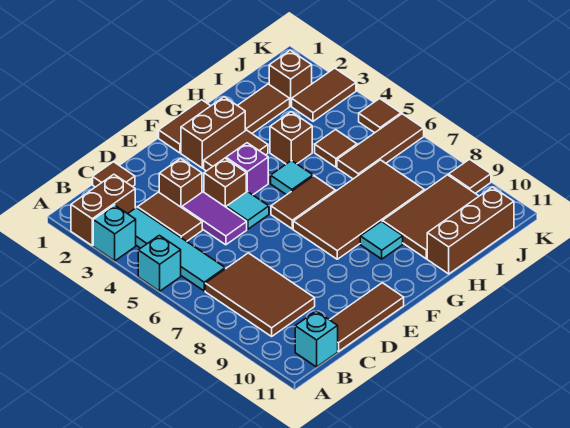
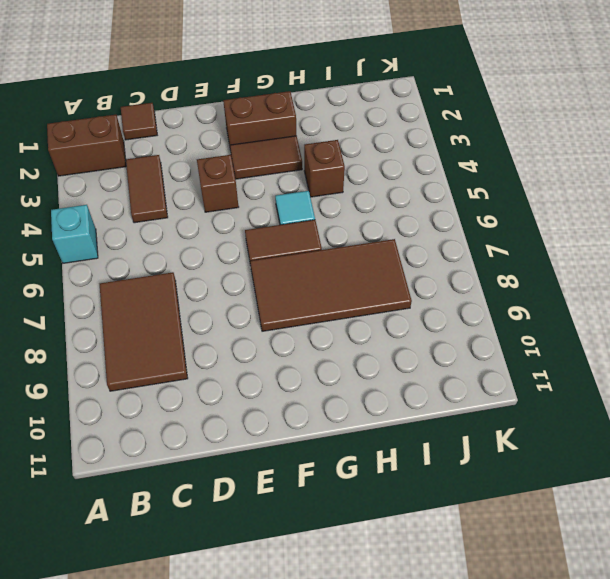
none -> cyan 1x1 brick [93,205,136,261]
none -> cyan 1x4 tile [128,208,225,291]
none -> cyan 1x1 brick [295,311,338,367]
none -> brown 1x3 tile [330,283,404,351]

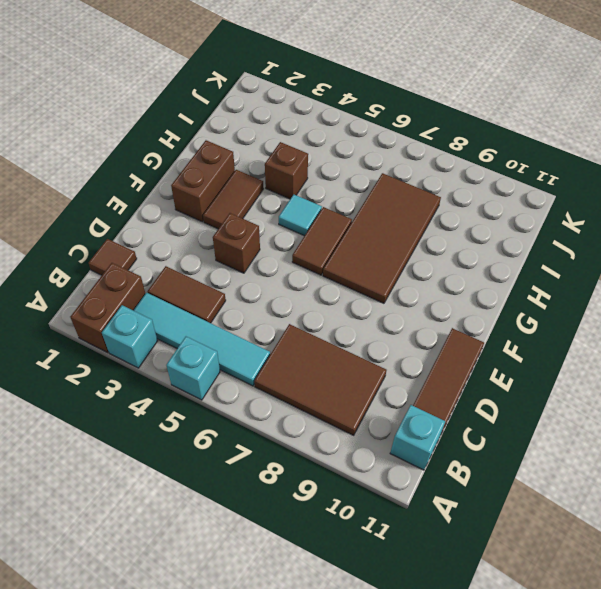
none -> brown 1x1 brick [159,158,202,208]
none -> purple 1x2 tile [182,192,247,245]
none -> cyan 1x1 tile [226,191,269,229]
none -> brown 1x2 tile [159,100,210,153]

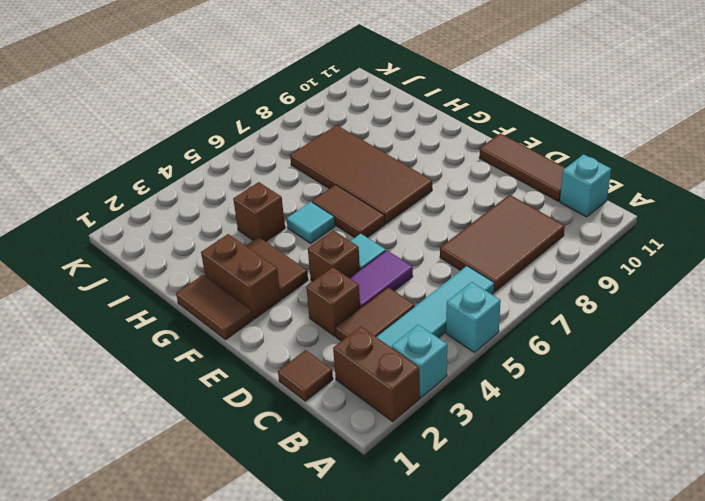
none -> purple 1x1 brick [226,143,268,195]
none -> cyan 1x1 tile [360,221,403,259]
none -> brown 1x2 tile [237,84,290,133]
none -> brown 2x3 tile [382,175,479,259]

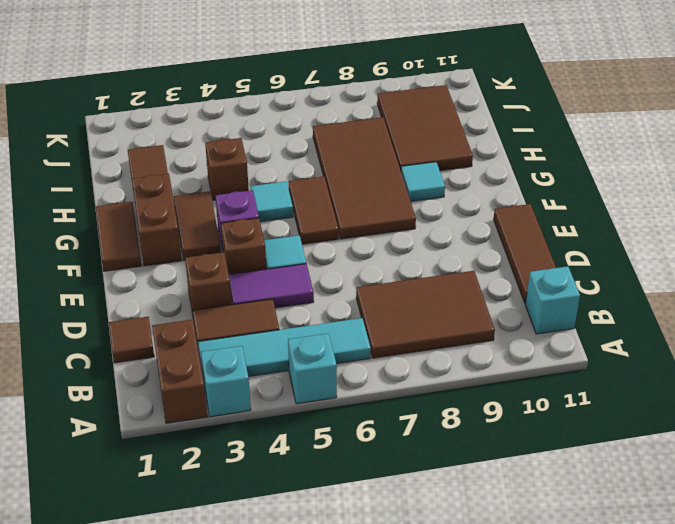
none -> brown 1x3 brick [427,187,514,274]
none -> brown 1x1 tile [315,130,357,167]
none -> brown 1x3 tile [337,114,424,179]
none -> brown 1x1 brick [269,50,312,106]

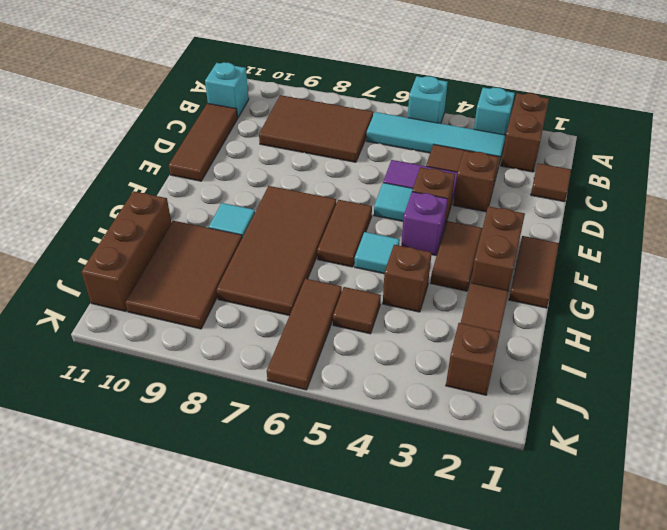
none -> brown 1x2 tile [292,68,356,121]
none -> brown 1x1 tile [359,99,401,133]
none -> brown 1x1 tile [449,159,491,193]

